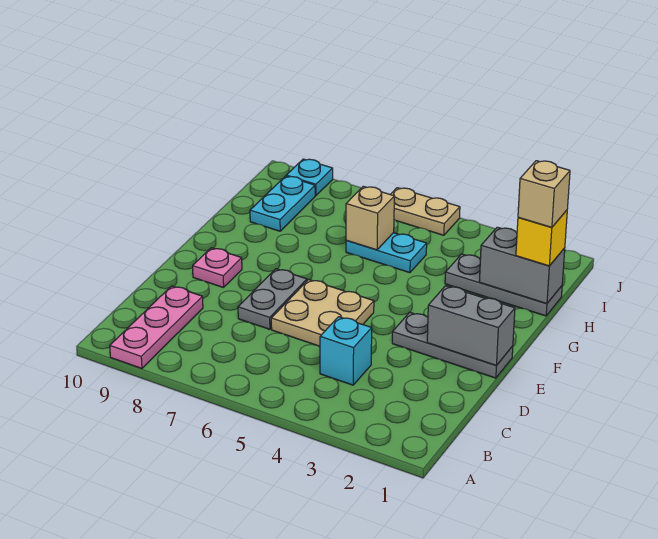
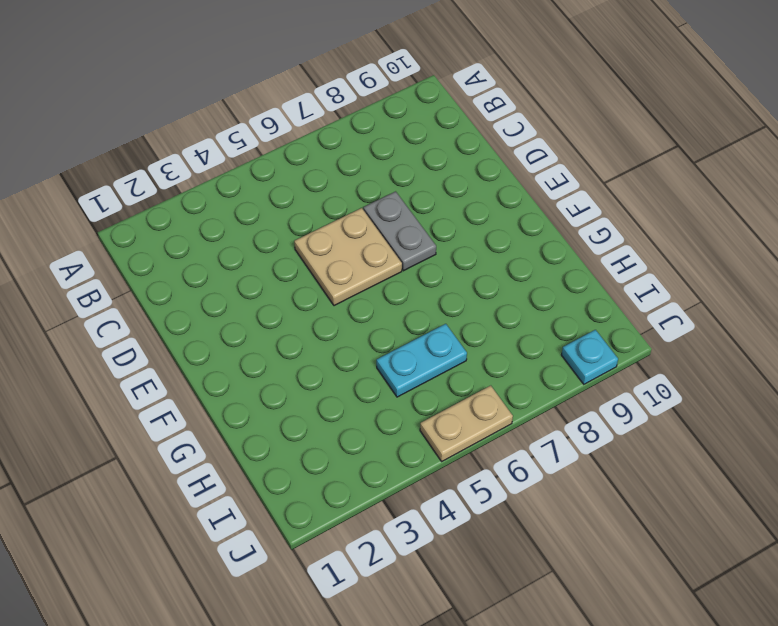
none -> pink 1x3 plate [110,286,203,369]
none -> cyan 1x1 brick [320,317,372,385]
none -> grey 1x3 plate [392,312,513,378]

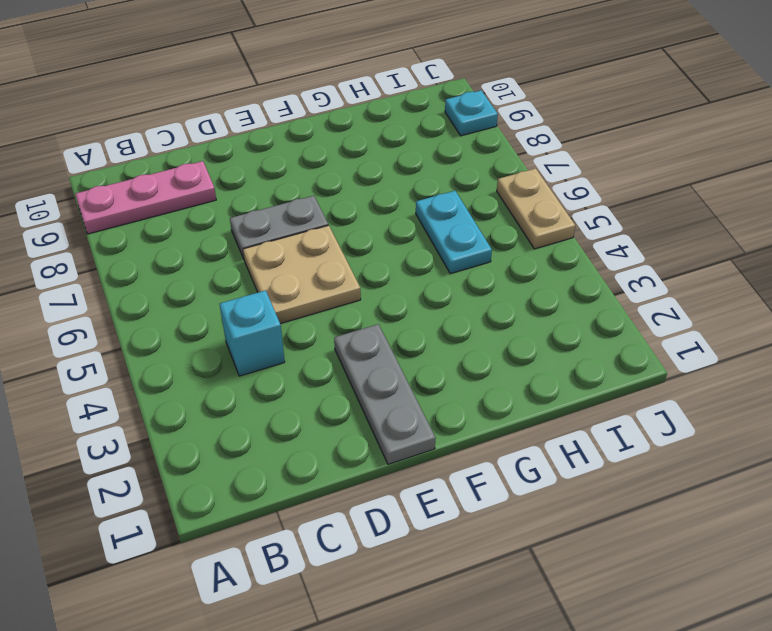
none -> pink 1x1 plate [193,248,242,288]
none -> grey 1x3 plate [445,254,562,316]
none -> cyan 1x2 plate [250,176,315,231]

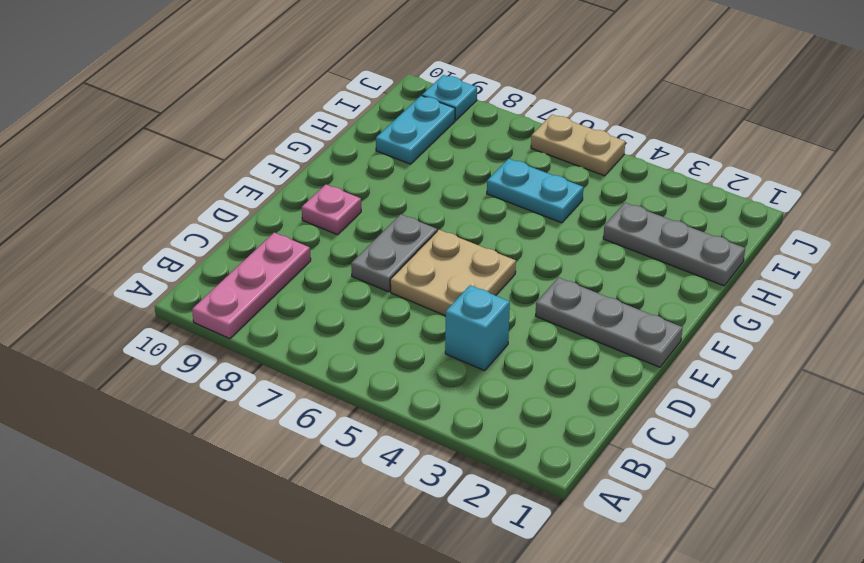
none -> grey 1x2 brick [427,286,515,366]
none -> grey 1x2 brick [479,227,565,304]
none -> tan 1x1 brick [346,186,394,250]

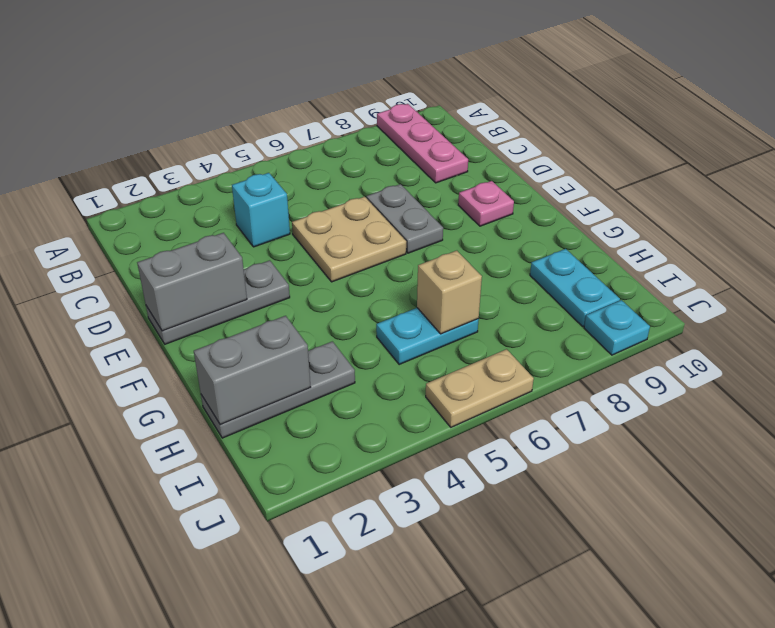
none -> yellow 1x1 brick [516,210,567,266]
none -> tan 1x1 brick [518,161,570,227]

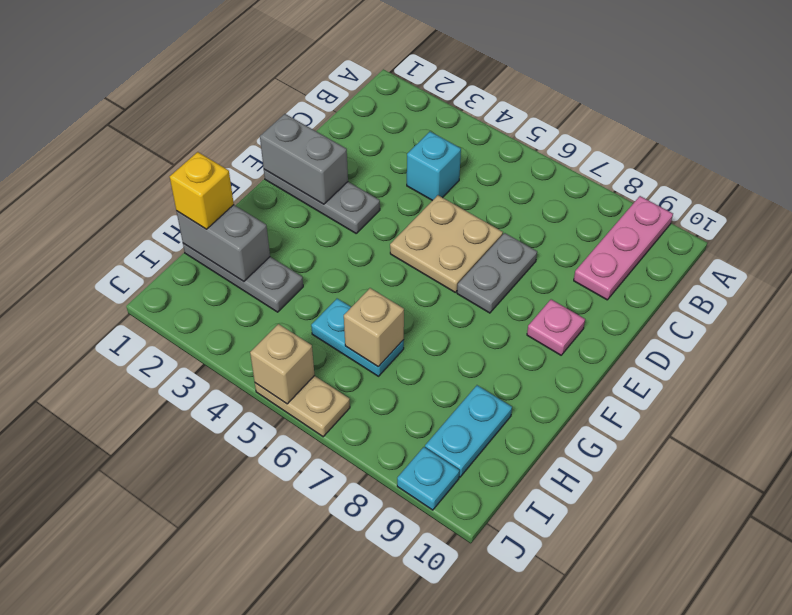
tan 1x1 brick [250,324,314,404] -> tan 1x1 brick moved to [518,161,570,227]

